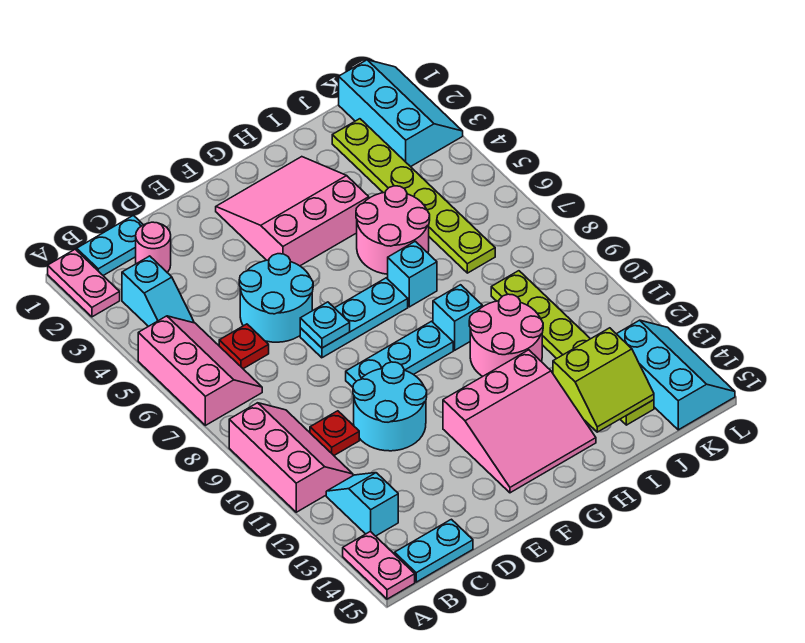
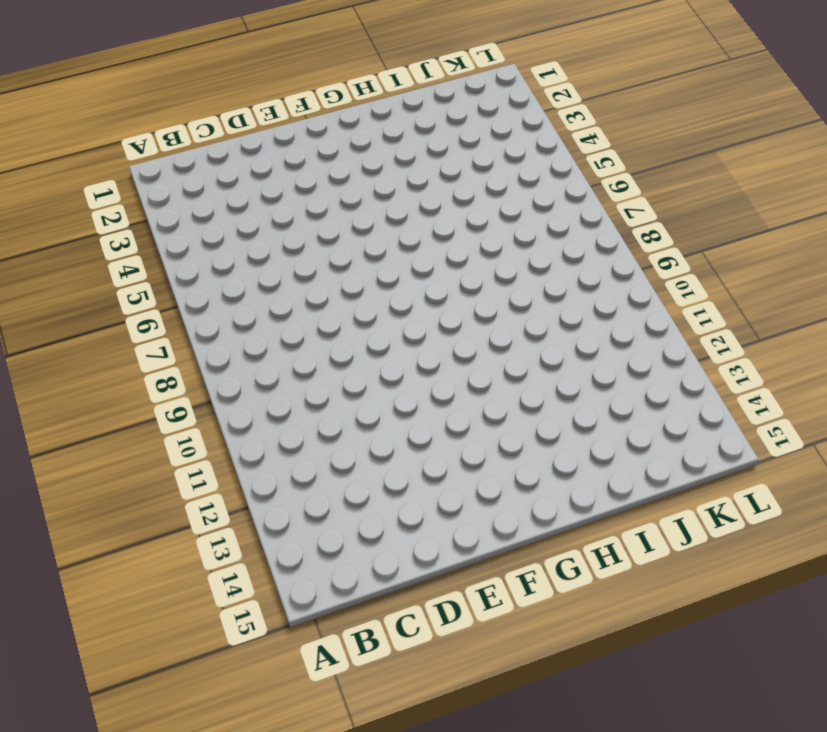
none -> pink 1x2 plate [48,249,120,317]
none -> pink 2x3 slope [138,316,262,425]
none -> pink 2x3 slope [229,403,353,512]

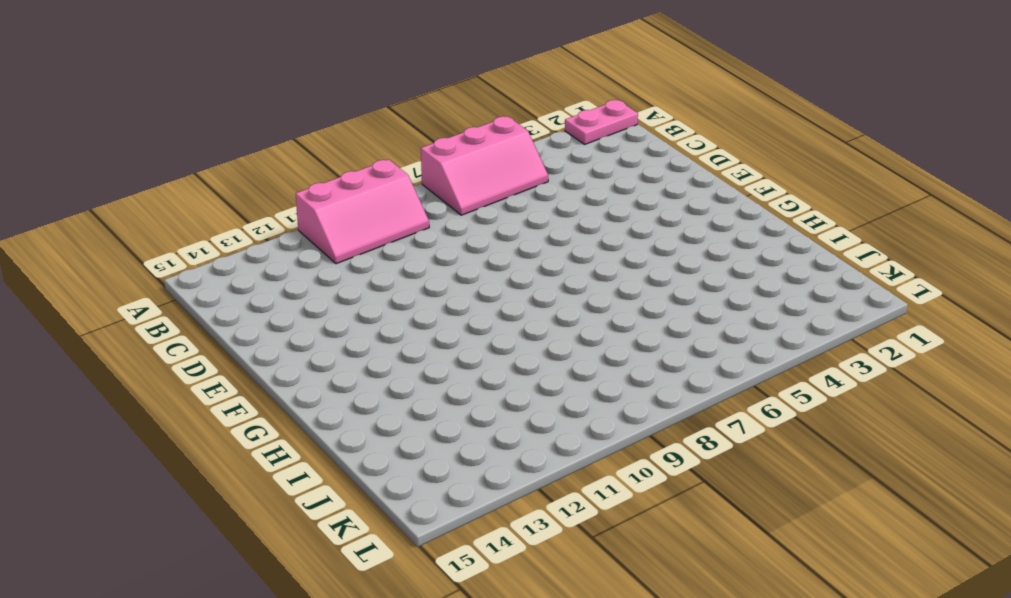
none -> pink 1x2 plate [343,531,415,599]
none -> cyan 1x2 plate [77,215,143,275]
none -> cyan 1x2 slope [122,256,194,327]

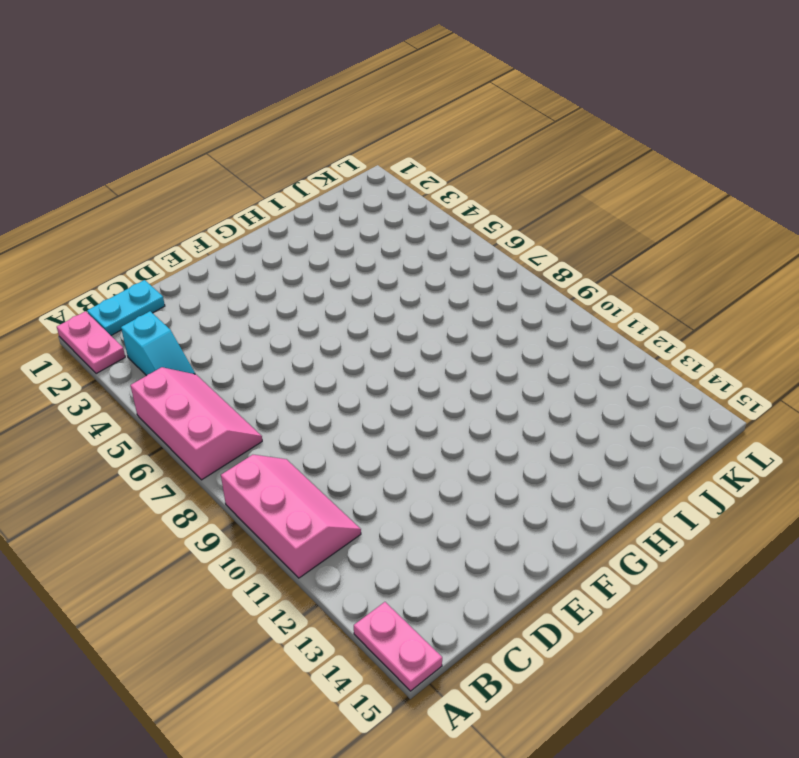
none -> cyan 1x2 slope [326,473,398,536]
none -> cyan 1x2 plate [395,519,473,582]
none -> pink 1x1 round brick [136,222,171,272]

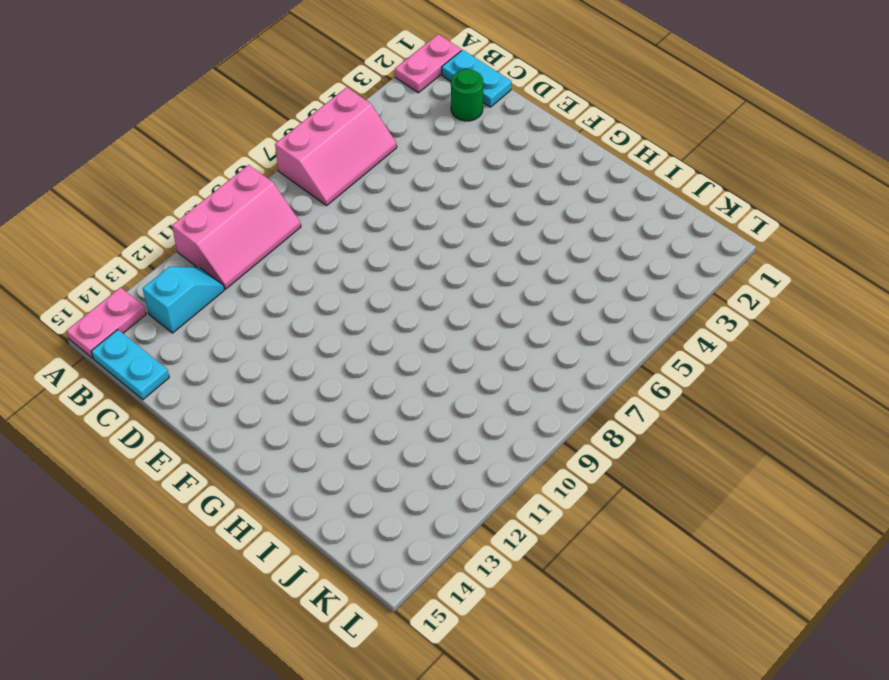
green 1x1 round brick [451,69,483,121] -> pink 1x1 round brick [136,222,171,272]
none -> cyan 1x2 slope [122,256,194,327]
none -> red 1x1 plate [219,324,269,369]
none -> red 1x1 plate [310,411,359,455]

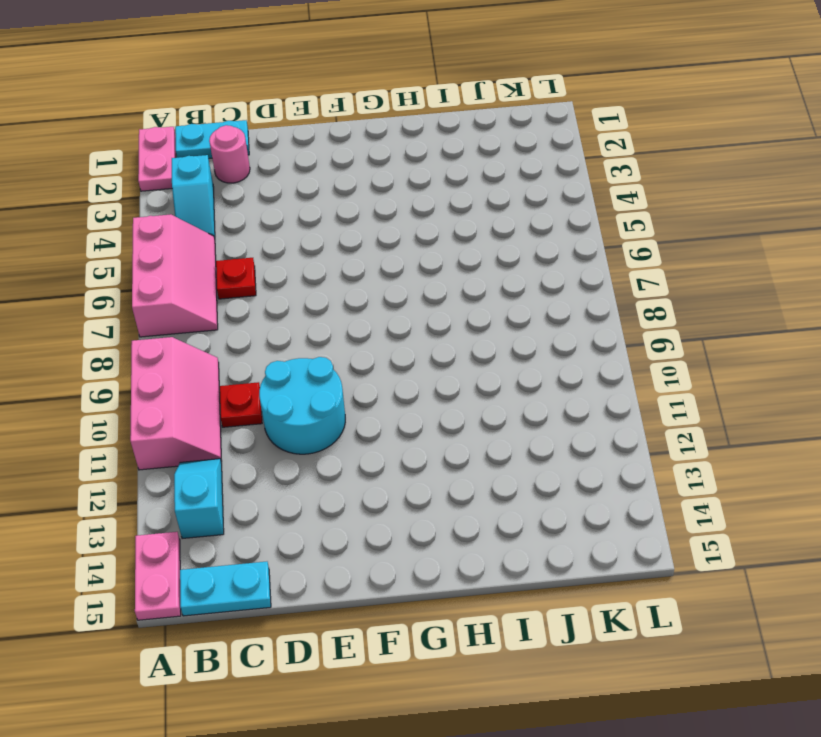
none -> cyan 2x2 round brick [239,254,313,342]
none -> cyan 1x3 plate [300,278,408,358]
none -> cyan 1x3 plate [346,321,453,387]

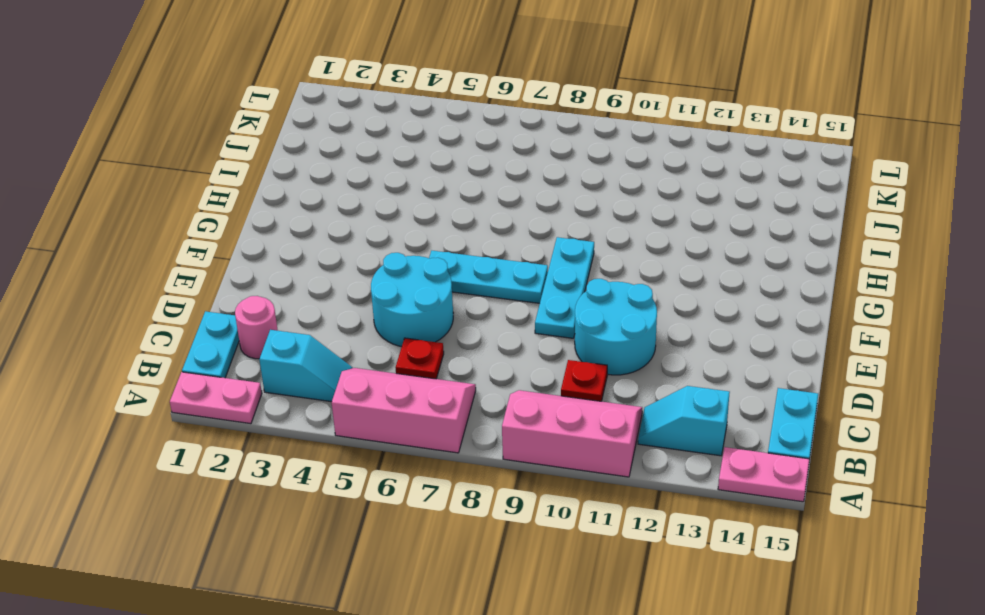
cyan 1x3 plate [429,251,548,303] -> cyan 1x3 plate turned to [300,278,408,358]
none -> pink 3x3 slope [216,157,369,266]
none -> pink 3x3 slope [443,350,596,493]
none -> pink 2x2 round brick [356,186,430,274]

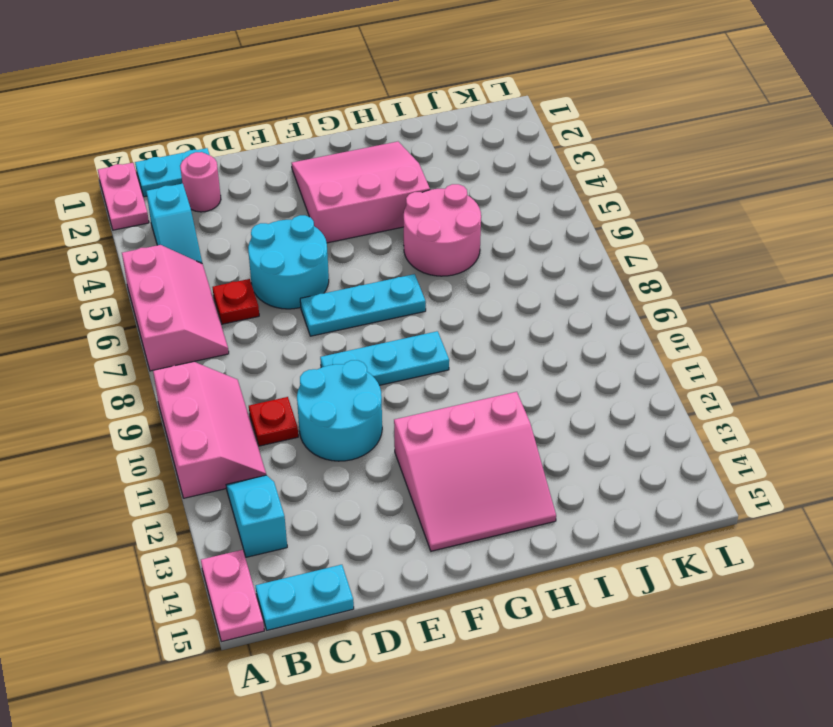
none -> cyan 1x1 brick [388,241,437,307]
none -> cyan 1x1 brick [433,285,482,350]
none -> pink 2x2 round brick [469,294,543,376]

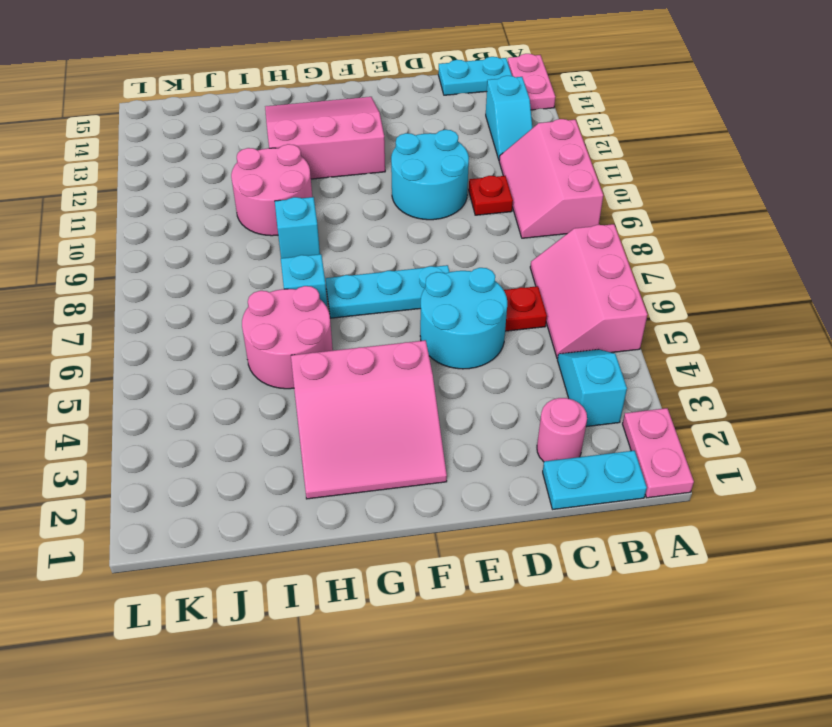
none -> cyan 1x3 plate [346,321,453,387]
none -> lime 1x6 plate [332,119,495,273]
none -> lime 1x6 plate [491,271,654,425]

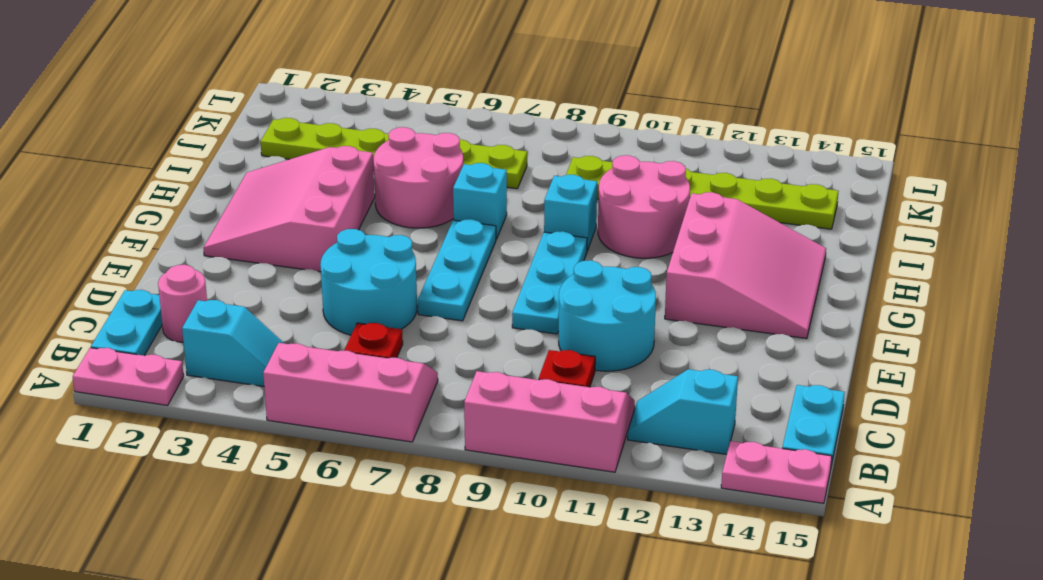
none -> cyan 2x3 slope [339,60,463,167]
none -> cyan 2x3 slope [617,320,735,430]
none -> cyan 1x1 plate [300,302,350,348]

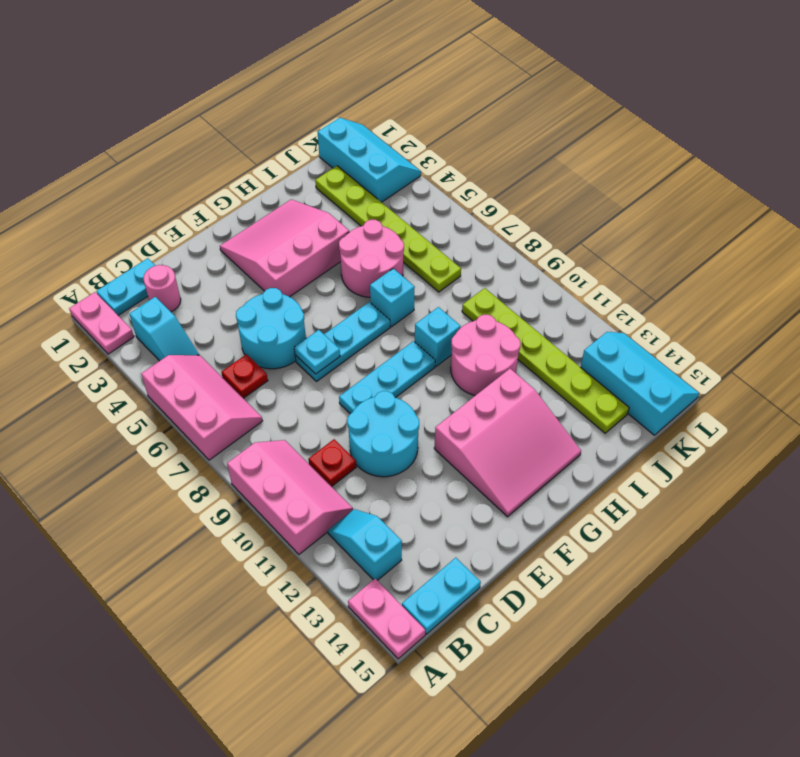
none -> lime 2x2 slope [553,328,654,432]

